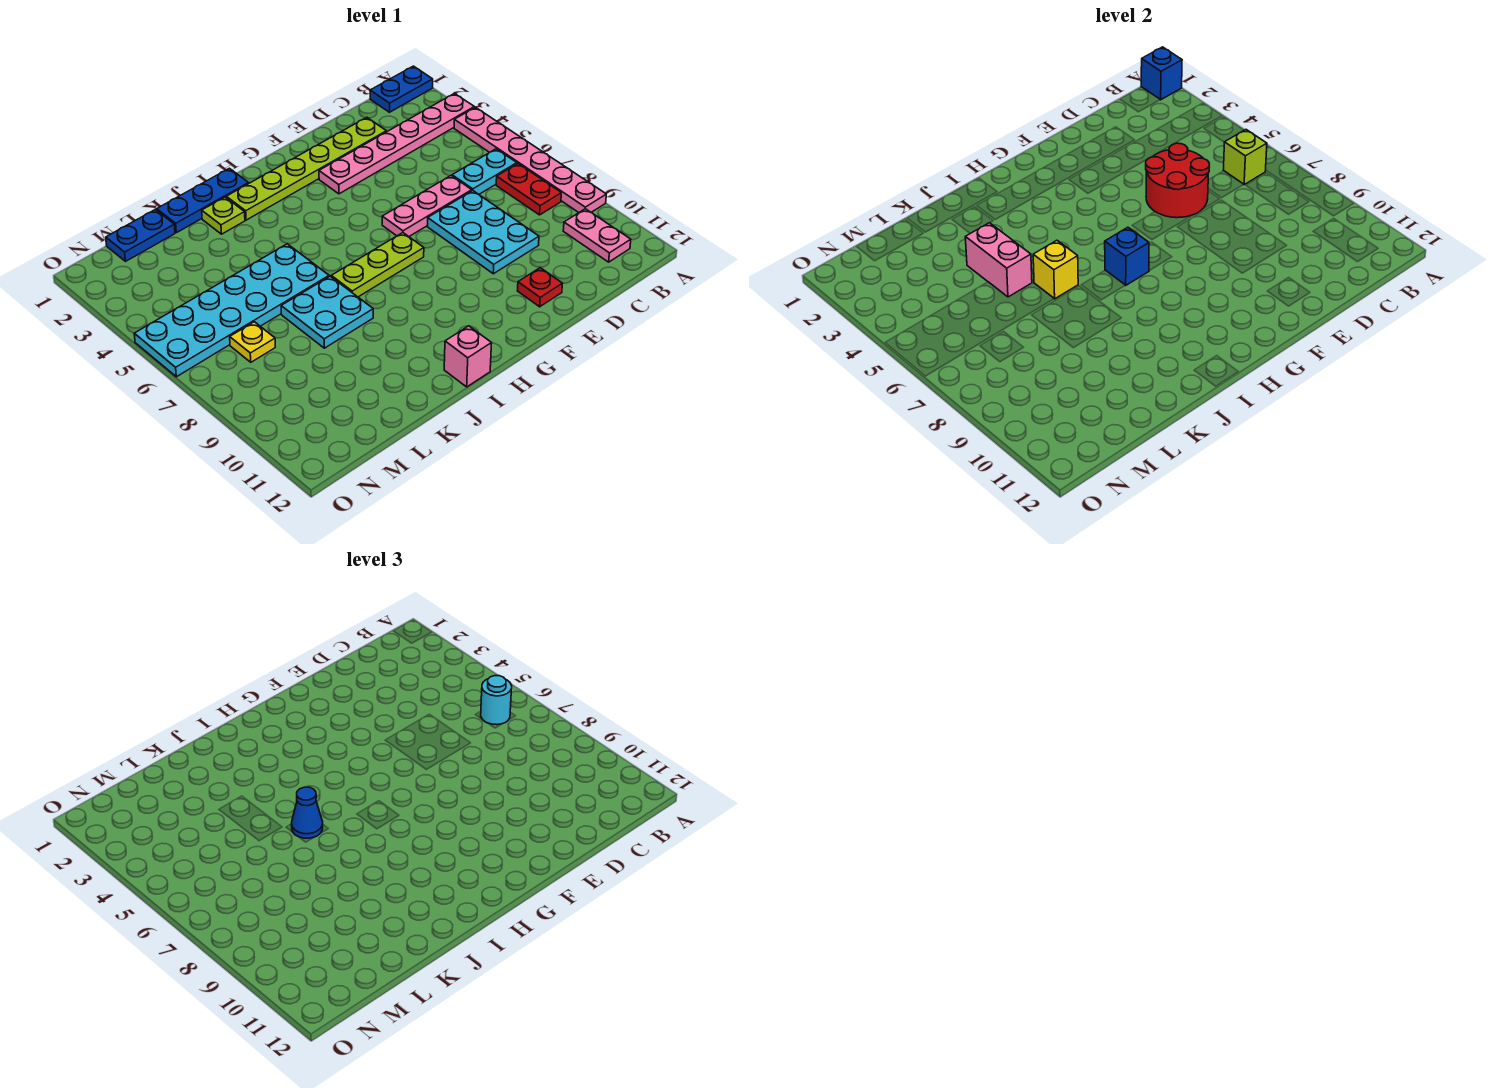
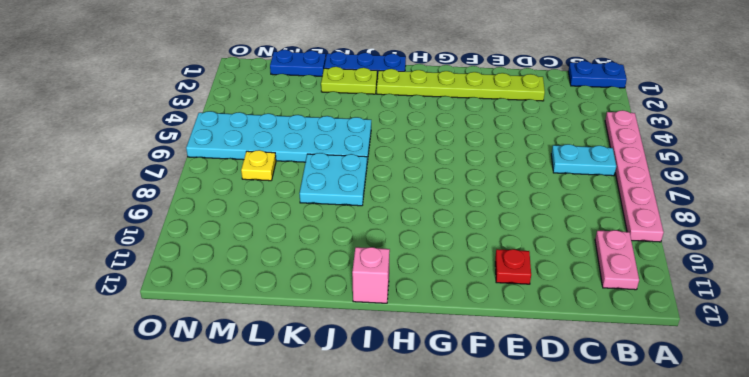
lime 1x2 plate [321,67,377,94] -> lime 1x1 plate [202,197,245,234]
none -> pink 1x6 plate [319,93,474,194]
none -> red 1x2 plate [496,164,561,215]
none -> pink 1x3 plate [382,176,472,236]

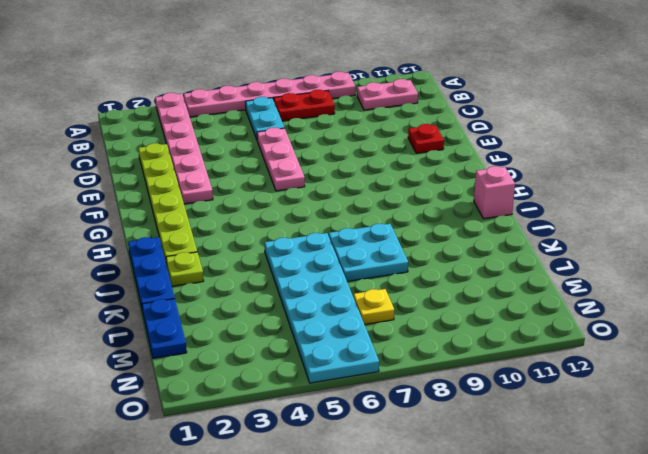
none -> blue 1x2 plate [370,66,433,112]
none -> cyan 2x3 plate [427,191,539,274]
none -> lime 1x3 plate [331,233,424,297]

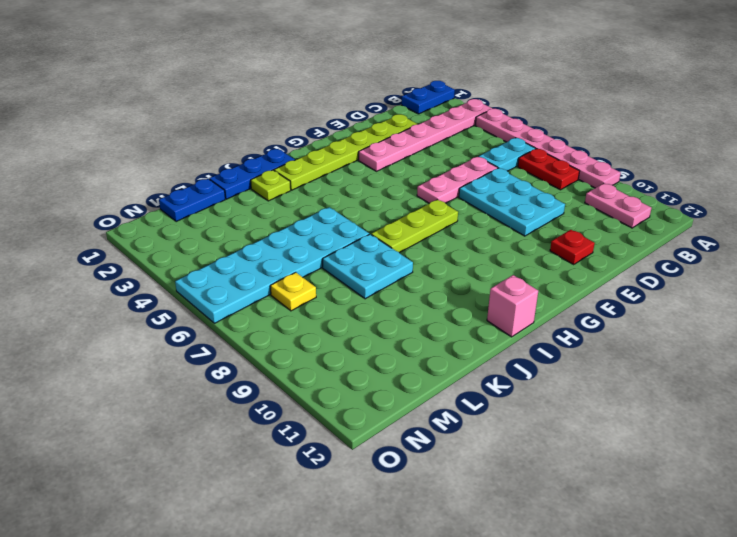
none -> blue 1x1 brick [1141,47,1182,100]
none -> lime 1x1 brick [1223,130,1267,184]
none -> red 2x2 round brick [1146,143,1209,218]

